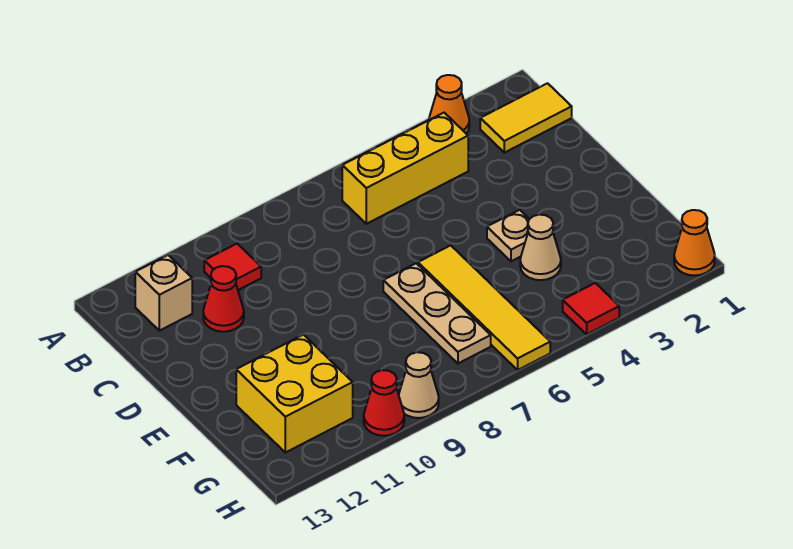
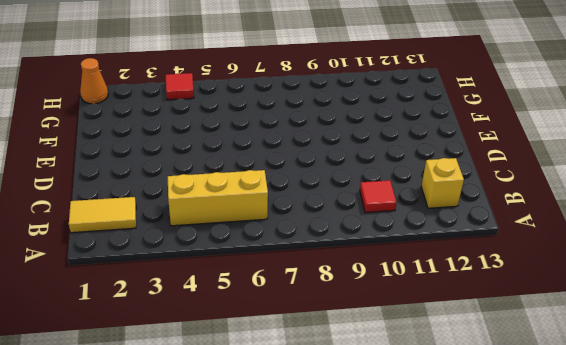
yellow 1x1 brick [421,158,464,208] -> tan 1x1 brick [135,255,192,331]
none -> orange 1x1 cone [429,75,469,133]
none -> red 1x1 cone [203,266,244,332]
none -> tan 1x1 plate [487,210,529,261]

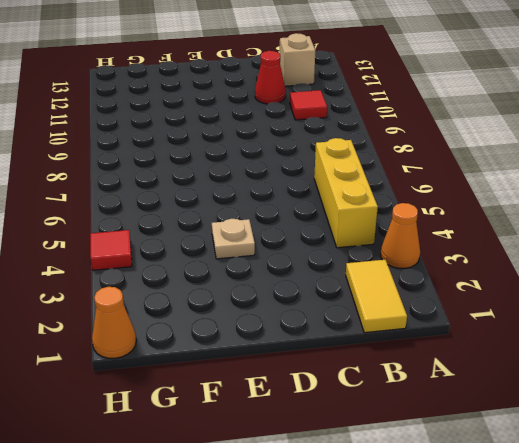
none -> yellow 1x4 tile [418,245,550,370]
none -> tan 1x3 plate [383,263,491,363]
none -> tan 1x1 cone [520,215,561,280]

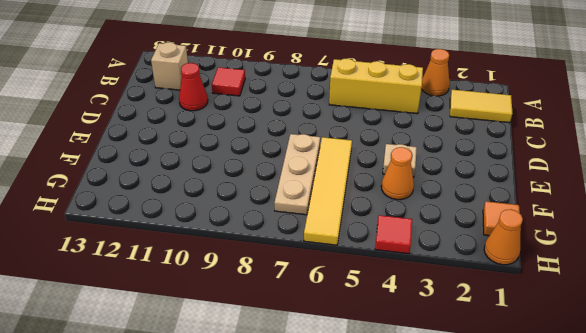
orange 1x1 cone [381,147,414,200] -> tan 1x1 cone [520,215,561,280]
orange 1x1 tile [483,201,521,236] -> none
none -> yellow 2x2 brick [236,335,353,453]
none -> tan 1x1 cone [399,352,439,418]
none -> red 1x1 cone [364,370,404,436]

